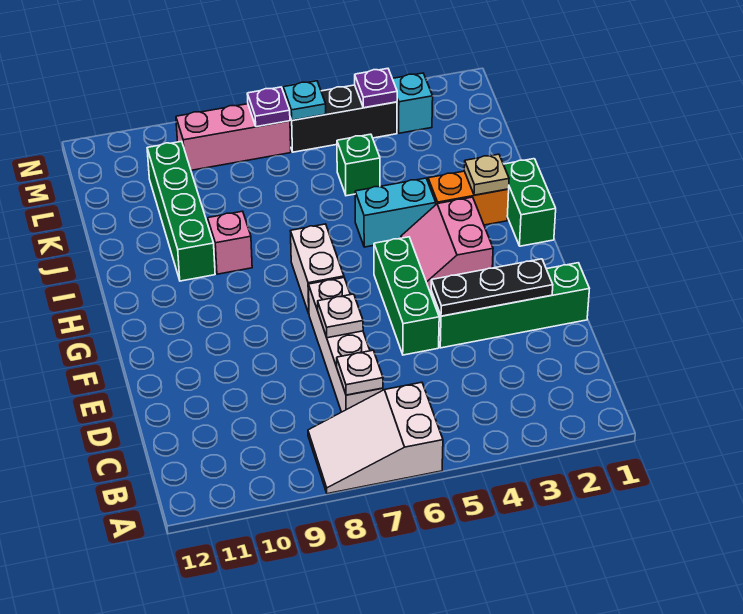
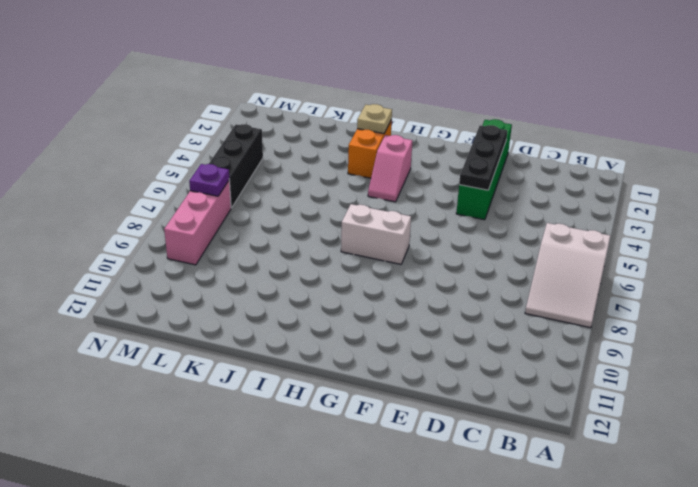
pink 1x2 slope [368,135,412,202] -> pink 2x2 slope [401,197,493,291]
none -> white 1x4 brick [309,278,383,412]
none -> green 1x3 brick [374,237,439,355]
none -> green 1x2 brick [503,159,556,246]

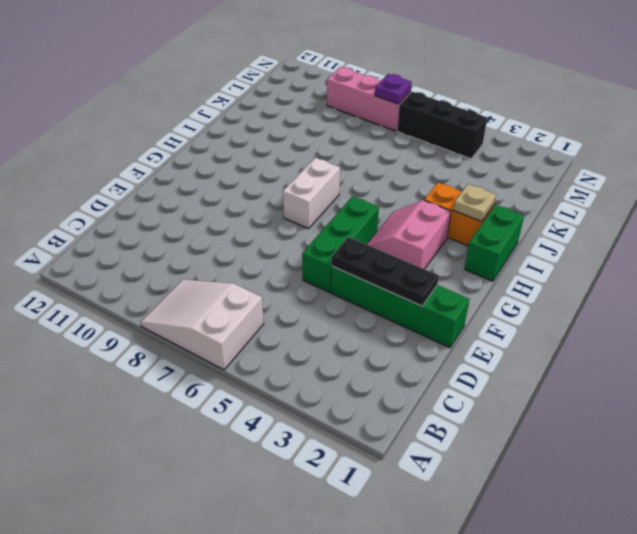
none -> white 1x4 brick [309,278,383,412]
none -> cyan 1x2 brick [355,178,436,247]
none -> pink 1x1 brick [208,211,252,274]

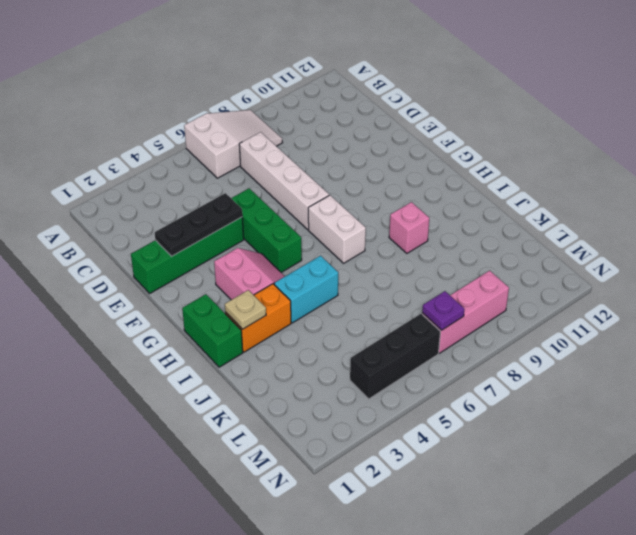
none -> green 1x4 brick [147,141,215,281]
none -> green 1x1 brick [337,134,380,196]
none -> cyan 1x1 brick [392,73,433,133]

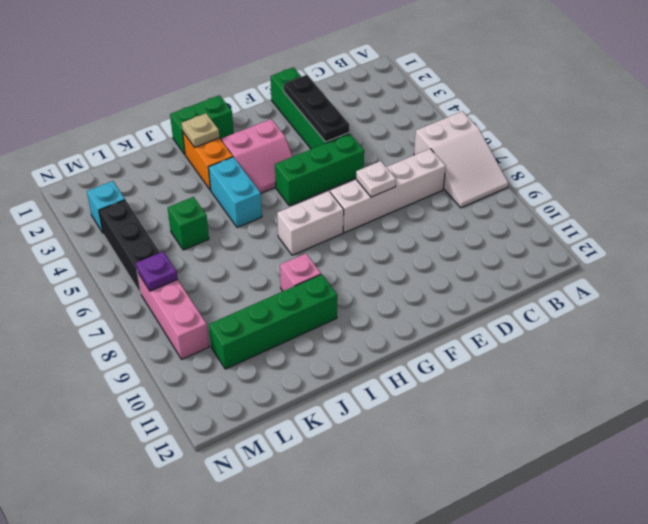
none -> white 1x1 plate [337,350,383,395]
none -> purple 1x1 plate [355,69,397,108]
none -> cyan 1x1 plate [283,81,326,120]

